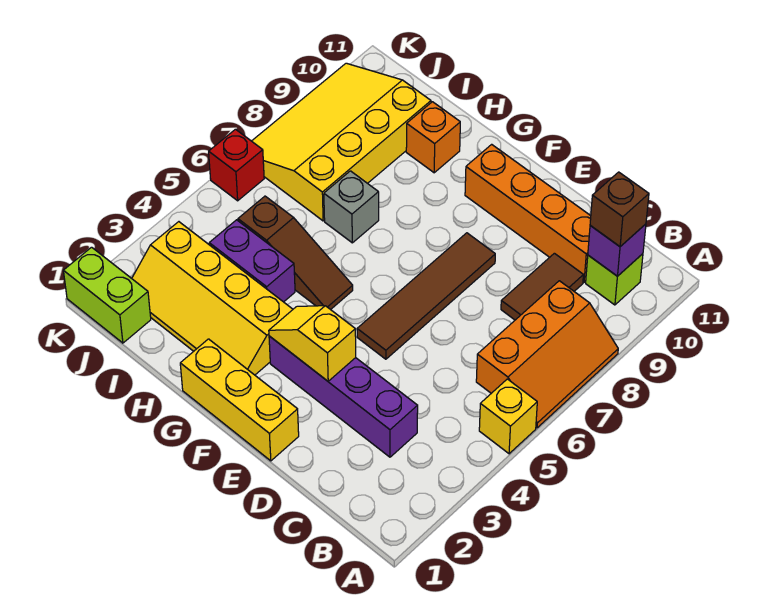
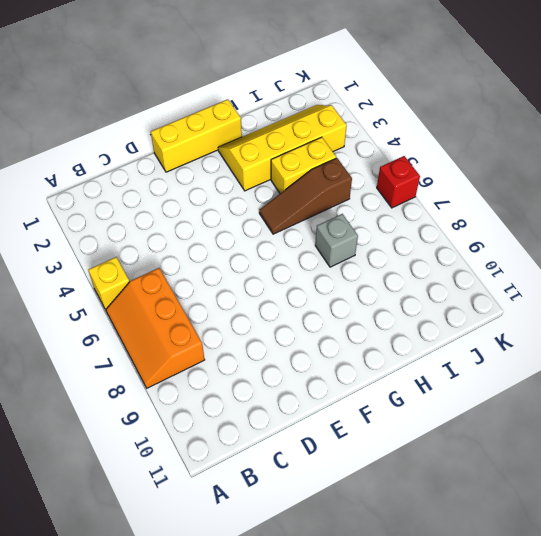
yellow 1x2 brick [271,137,336,193] -> purple 1x2 brick [209,220,295,302]
none -> lime 1x1 brick [586,254,643,305]
none -> purple 1x4 brick [269,336,418,457]
none -> brown 1x2 tile [501,253,583,320]

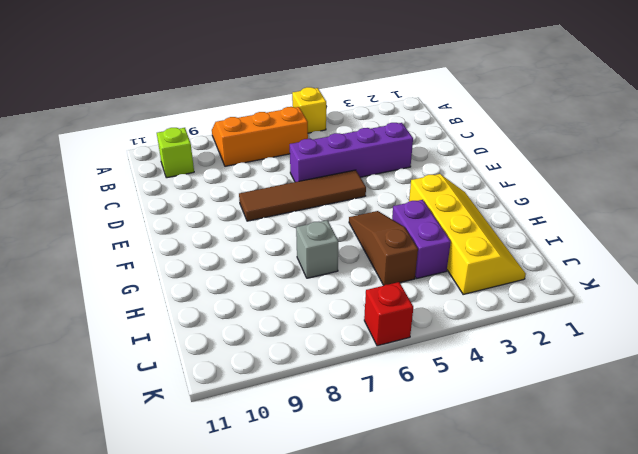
purple 1x4 brick [290,123,413,182] -> purple 1x4 brick turned to [269,336,418,457]
none -> brown 1x2 tile [501,253,583,320]
none -> orange 1x4 brick [465,144,591,282]
none -> yellow 1x3 brick [180,339,299,461]

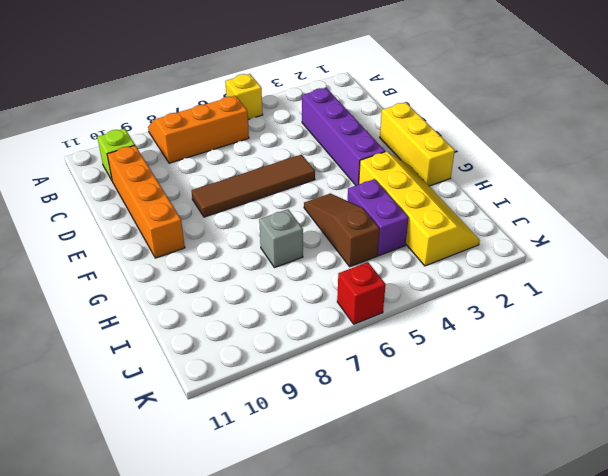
none -> brown 1x2 tile [501,253,583,320]
none -> orange 1x1 brick [406,102,460,173]
none -> yellow 3x4 slope [252,63,431,221]

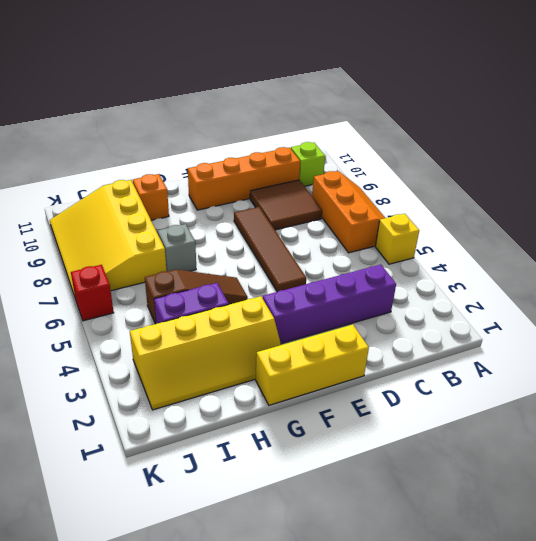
brown 2x2 tile [250,180,322,230] -> brown 1x2 tile [501,253,583,320]
none -> lime 1x2 brick [63,247,151,343]
none -> purple 1x1 brick [588,224,646,276]
none -> yellow 1x2 slope [269,306,356,381]

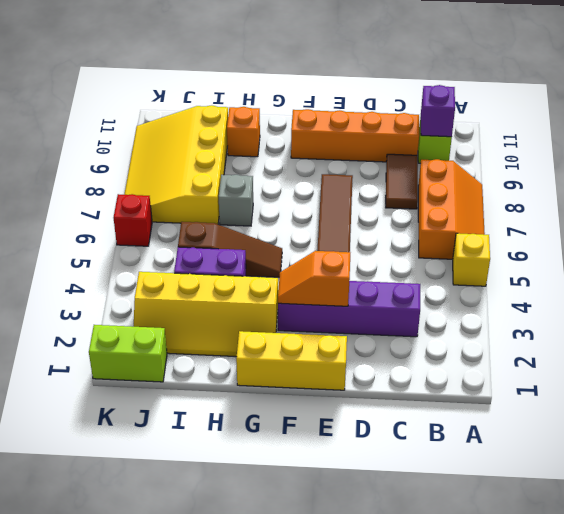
orange 1x2 slope [278,251,350,306] -> yellow 1x2 slope [269,306,356,381]
none -> brown 1x1 brick [590,172,649,247]

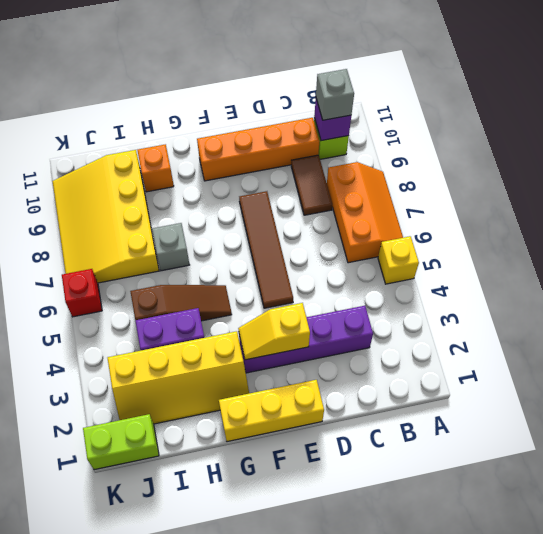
grey 1x1 brick [316,69,354,120] -> brown 1x1 brick [590,172,649,247]

